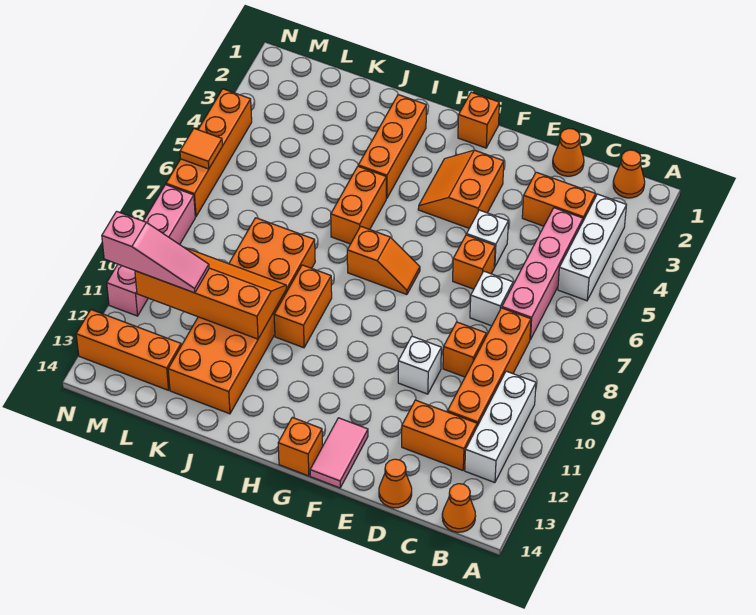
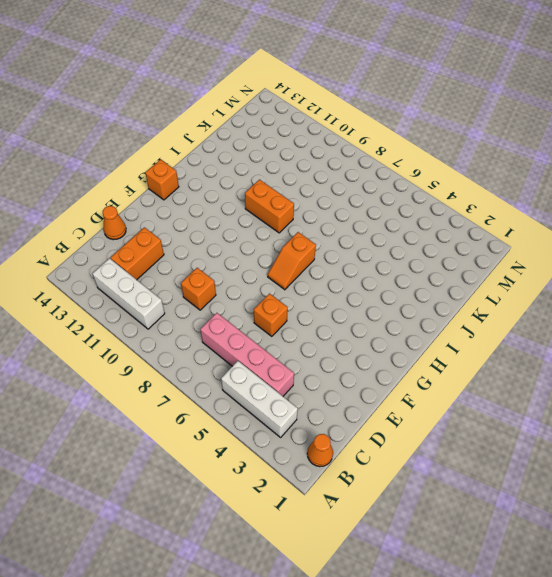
none -> orange 1x1 cone [442,484,475,532]
none -> orange 1x2 brick [522,172,596,226]
none -> orange 1x4 brick [448,308,531,426]
none -> orange 1x1 cone [553,129,584,176]

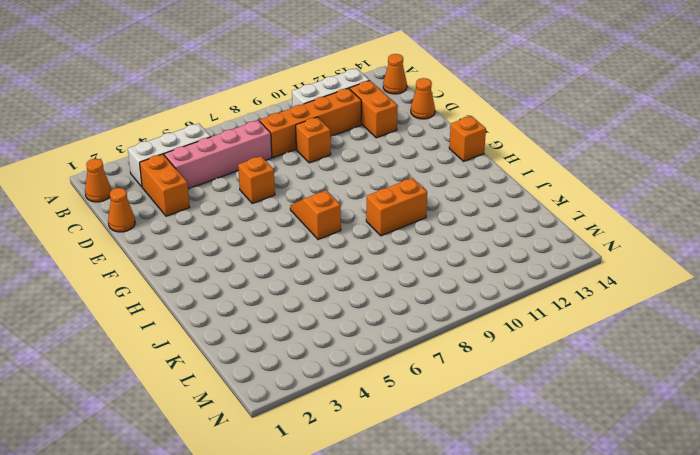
none -> white 1x1 brick [470,271,513,326]
none -> white 1x1 brick [467,210,508,267]
none -> white 1x1 brick [398,336,441,394]
none -> orange 2x2 slope [418,150,504,228]

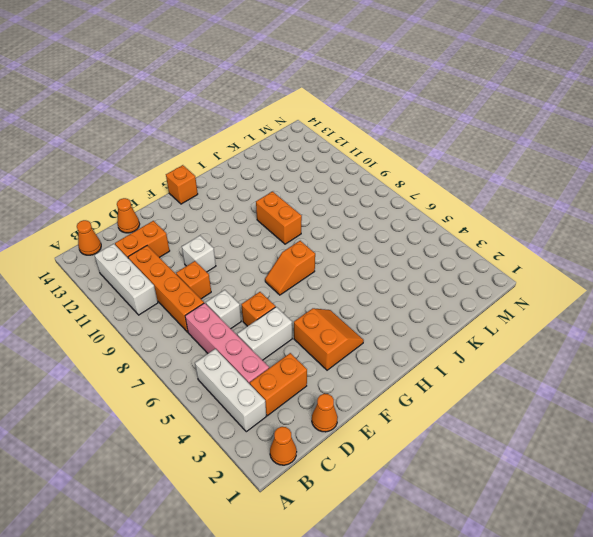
white 1x2 brick [237,307,292,360] -> white 1x1 brick [467,210,508,267]
none -> pink 1x2 tile [310,418,368,488]
none -> orange 1x1 brick [458,92,499,148]
none -> orange 1x3 brick [358,95,426,198]
none -> orange 1x2 brick [331,166,386,244]

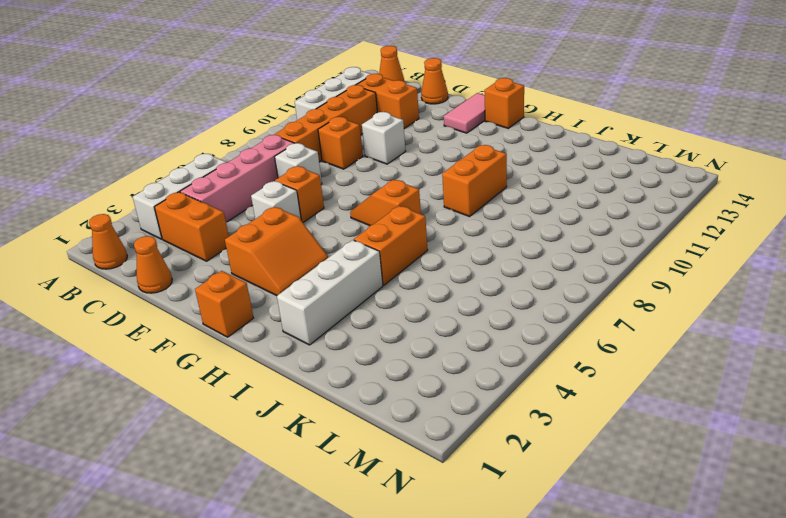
white 1x3 brick [277,240,383,345] -> orange 1x3 brick [358,95,426,198]
none -> orange 2x6 brick [168,218,315,414]
none -> orange 1x3 brick [76,310,181,390]
none -> orange 1x4 brick [166,89,252,217]
none -> pink 1x4 brick [107,185,195,316]

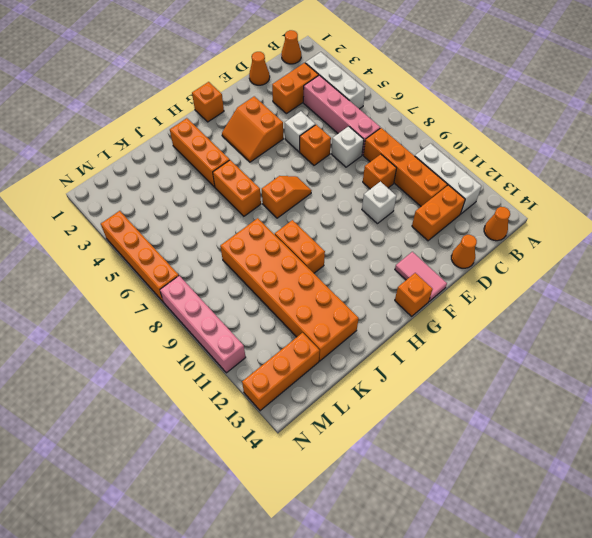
none -> orange 2x4 slope [135,247,286,339]
none -> orange 1x1 tile [180,128,222,169]
none -> pink 1x3 slope [102,211,209,293]

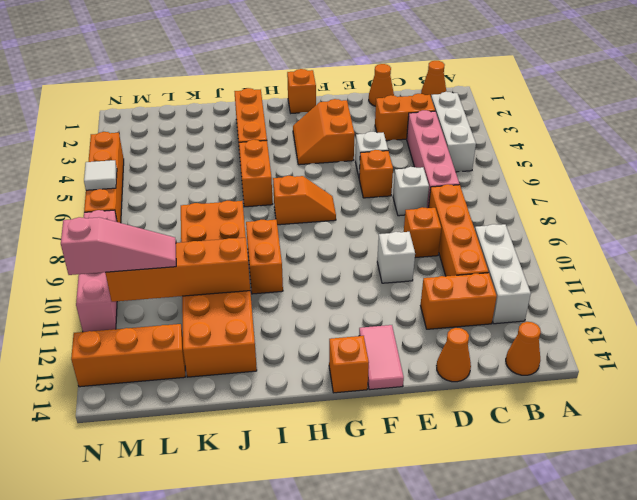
white 1x1 tile [84,160,117,190] -> orange 1x1 tile [180,128,222,169]

